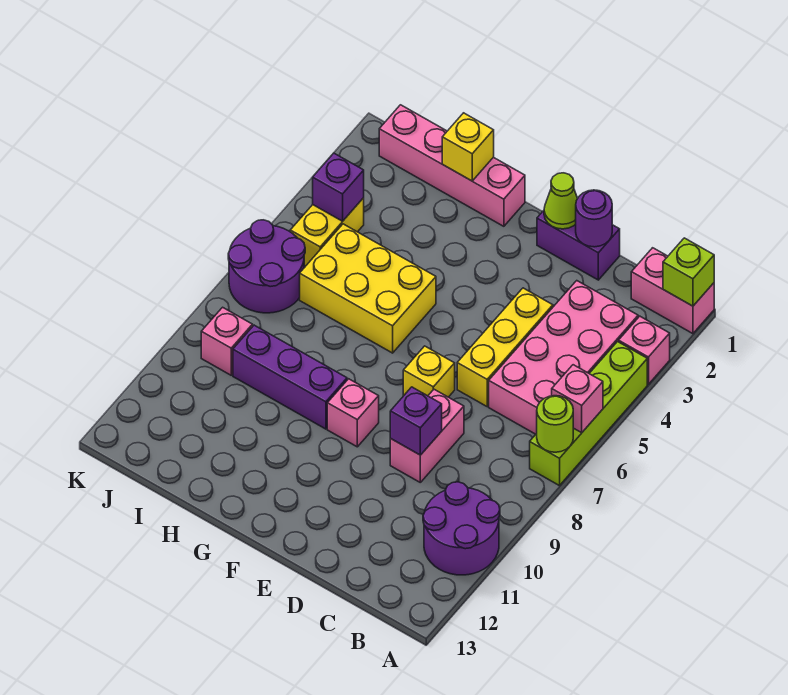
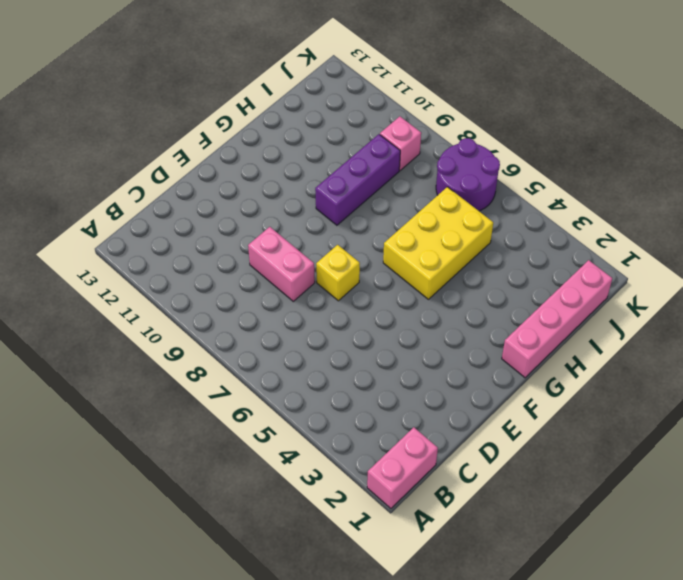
none -> pink 1x1 brick [619,316,670,384]
none -> lime 1x4 brick [530,342,647,486]
none -> purple 2x2 round brick [423,482,500,575]

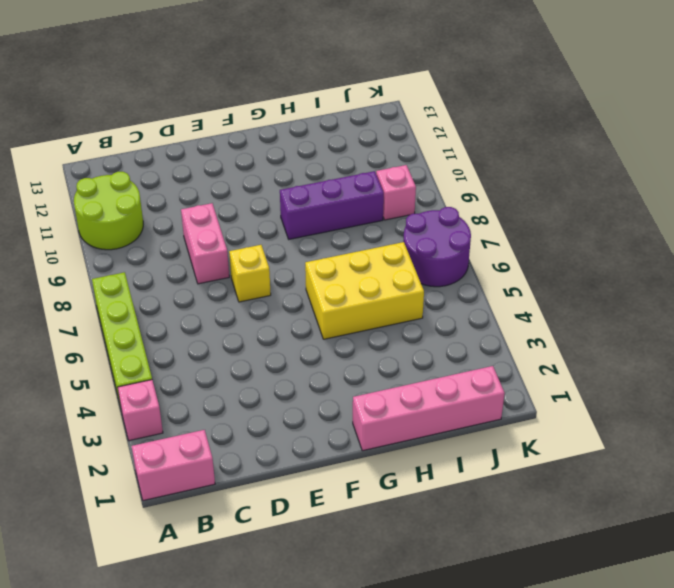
lime 2x2 round brick [74,172,143,250] -> purple 2x2 round brick [423,482,500,575]
none -> pink 2x4 brick [489,281,638,434]
none -> purple 1x2 brick [537,211,620,280]
none -> yellow 1x3 brick [457,288,553,406]

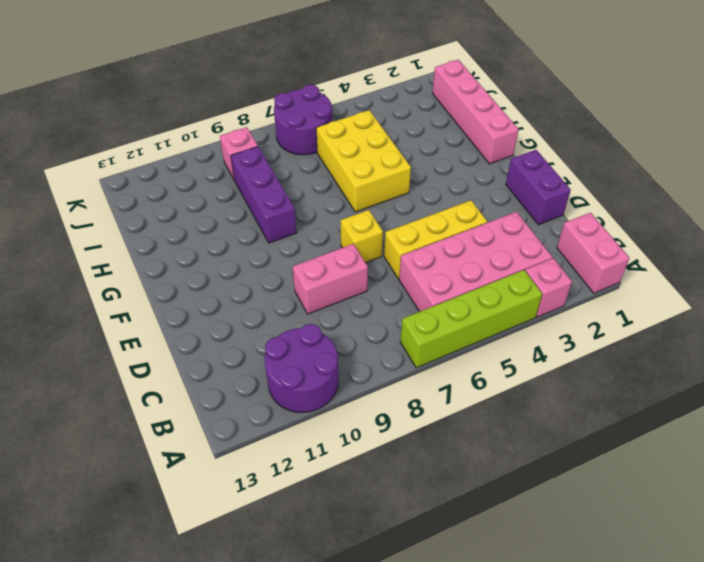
none -> pink 1x1 brick [327,379,379,447]
none -> yellow 1x2 brick [290,198,364,266]
none -> lime 1x1 brick [663,238,714,306]

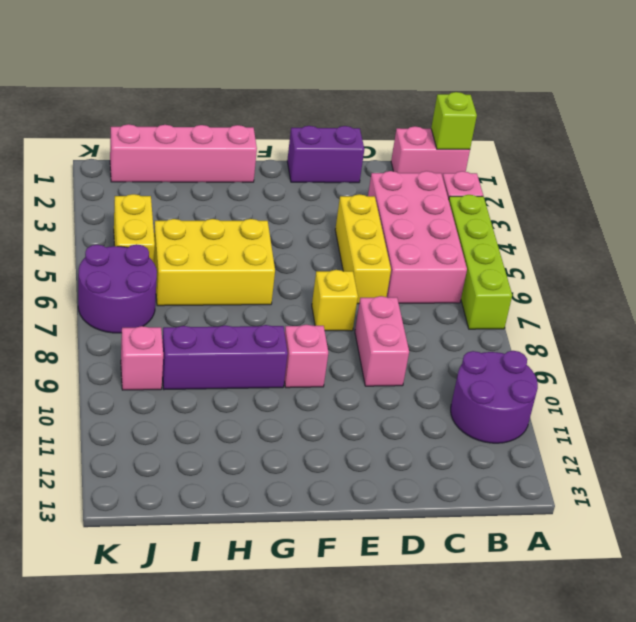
none -> pink 1x1 brick [552,365,603,433]
none -> lime 1x1 round brick [537,396,573,452]
none -> purple 1x1 round brick [576,190,612,247]

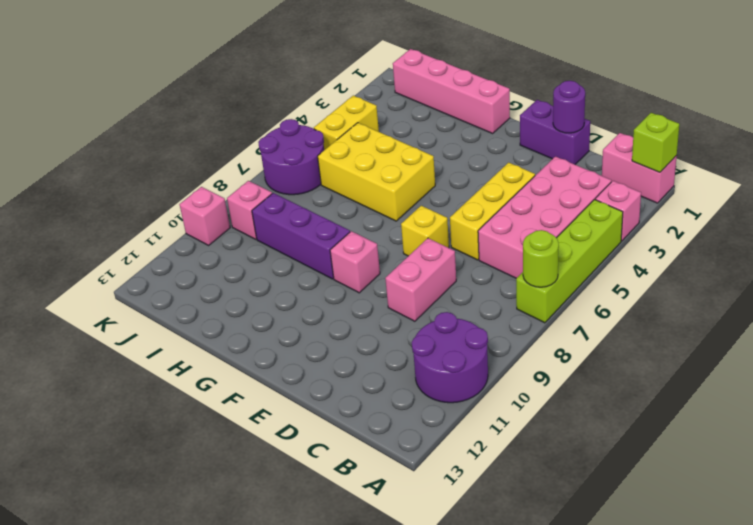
pink 1x1 brick [180,187,230,245] -> pink 1x1 brick moved to [552,365,603,433]
none -> purple 1x1 brick [390,387,442,455]
none -> lime 1x1 cone [544,173,578,229]
none -> yellow 1x1 brick [442,113,494,181]

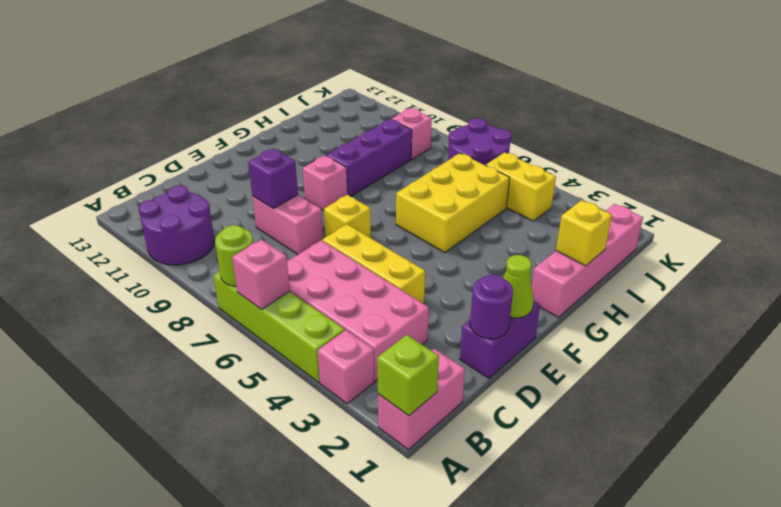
none -> purple 1x1 brick [313,153,364,221]

